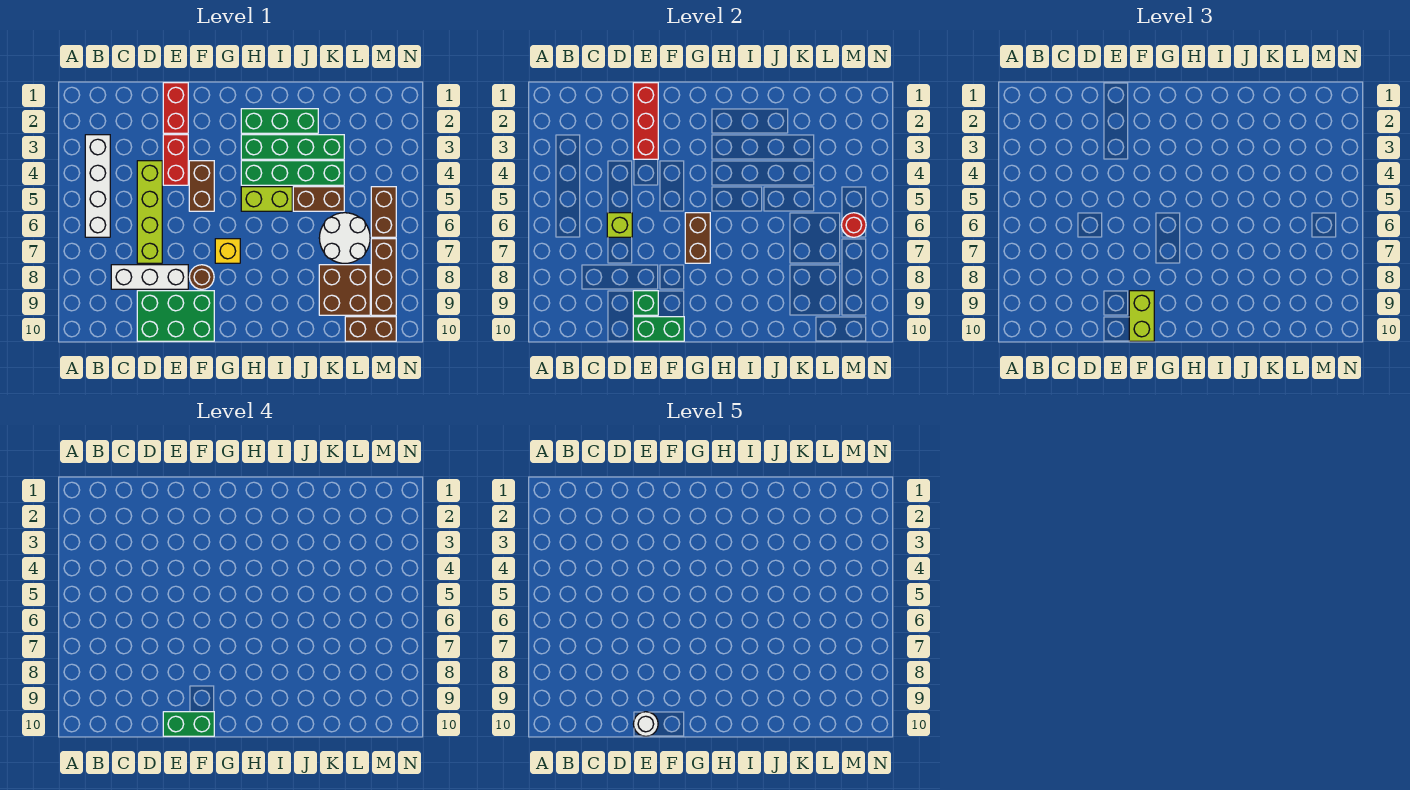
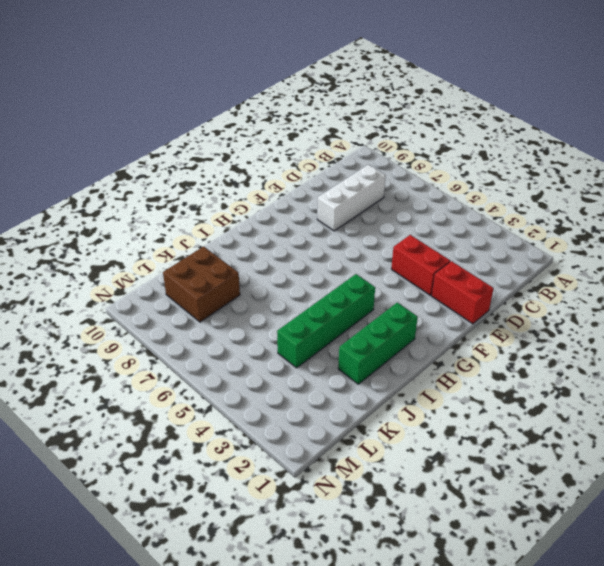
none -> white 1x4 brick [85,135,110,237]
none -> lime 1x4 brick [137,161,162,263]
none -> green 2x3 brick [137,291,214,341]

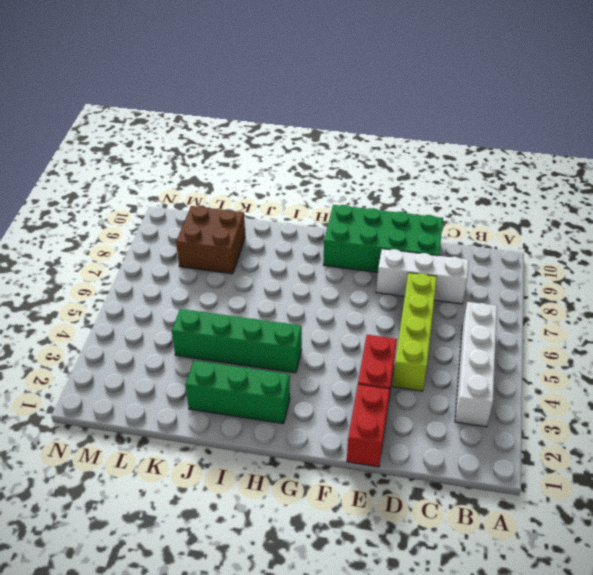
green 2x4 brick [323,205,443,272] -> green 2x3 brick [137,291,214,341]
none -> brown 1x2 brick [189,161,214,211]
none -> brown 1x1 round brick [190,265,214,289]
none -> yellow 1x1 brick [215,239,240,263]

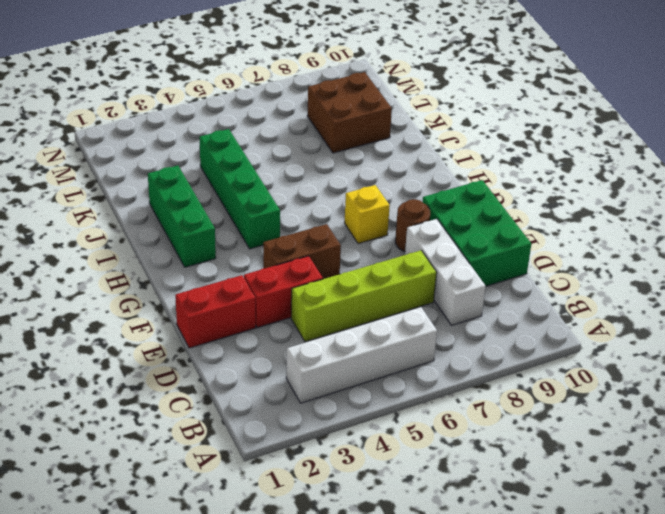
none -> green 1x4 brick [241,135,344,159]
none -> lime 1x2 brick [241,187,292,211]
none -> brown 1x2 brick [293,187,344,211]

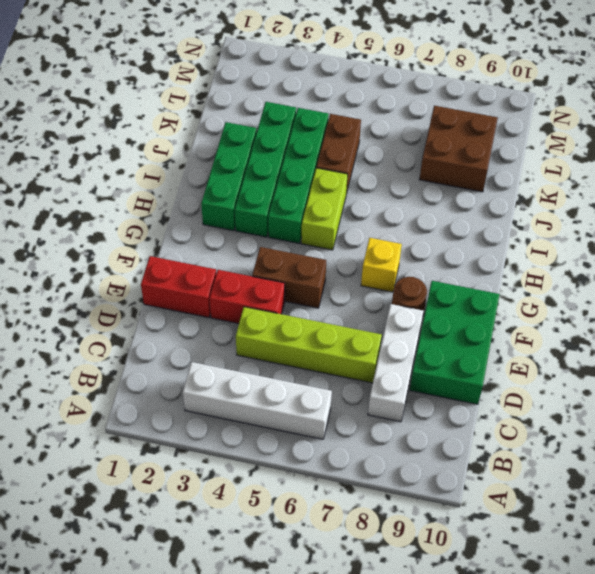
none -> white 2x2 round brick [319,213,370,263]
none -> brown 1x2 brick [345,317,396,341]
none -> brown 1x2 brick [371,187,396,237]

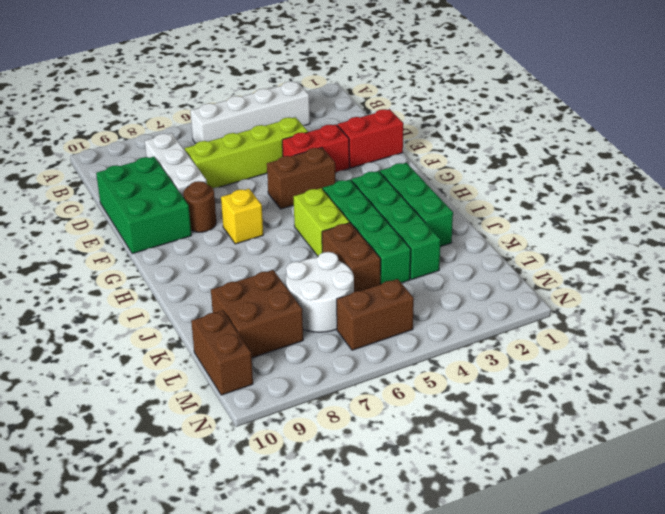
none -> brown 1x3 brick [371,239,396,315]
none -> lime 1x1 brick [607,213,632,237]
none -> red 1x3 brick [633,83,658,159]

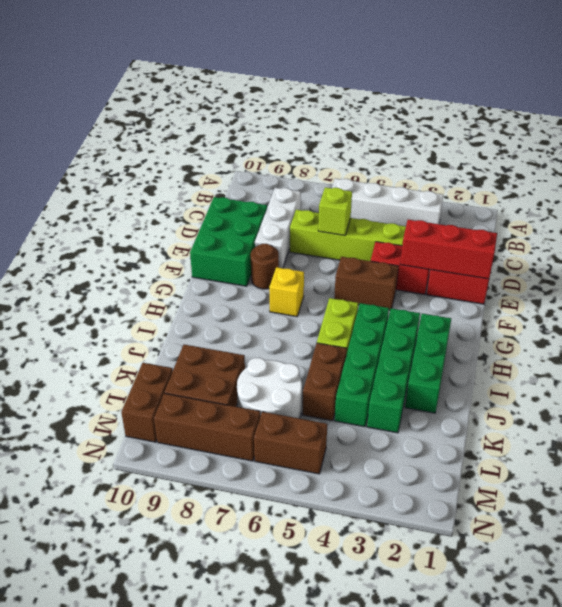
none -> green 1x1 brick [633,291,658,315]
none -> green 1x2 brick [633,317,684,341]
none -> brown 1x2 brick [685,213,710,263]

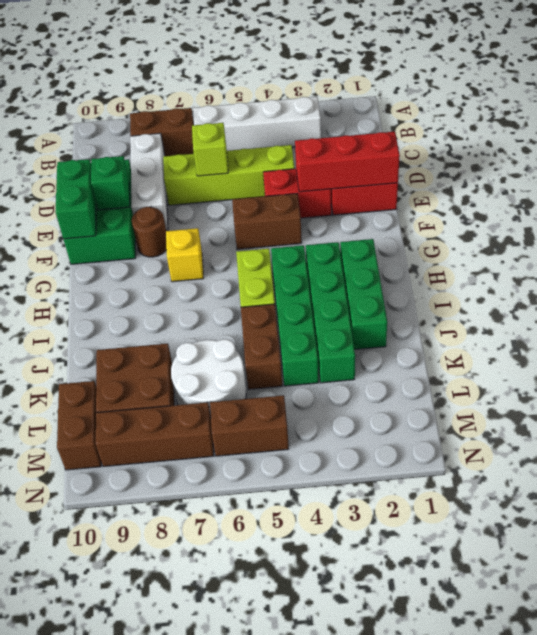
brown 1x2 brick [130,108,194,156] -> brown 1x2 brick moved to [685,213,710,263]
none -> red 1x1 round brick [842,213,866,237]
none -> lime 1x2 brick [1129,291,1154,341]
none -> green 1x2 brick [163,712,214,736]

